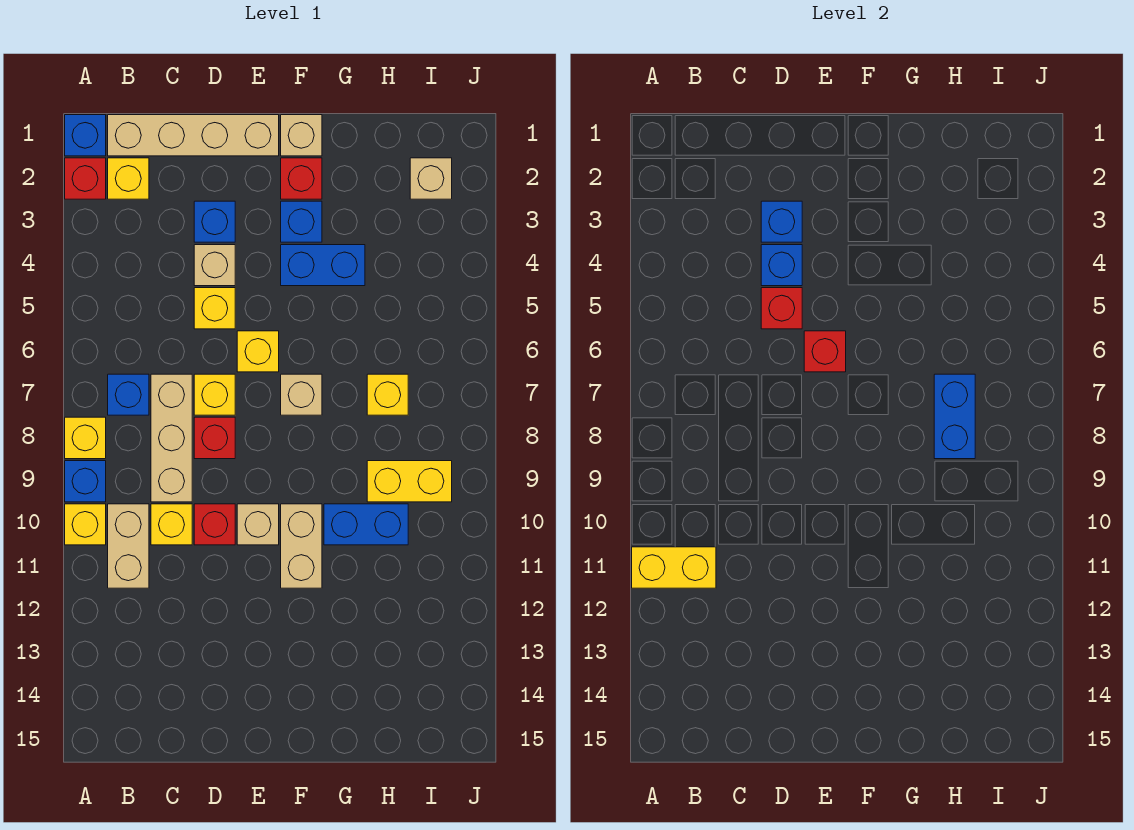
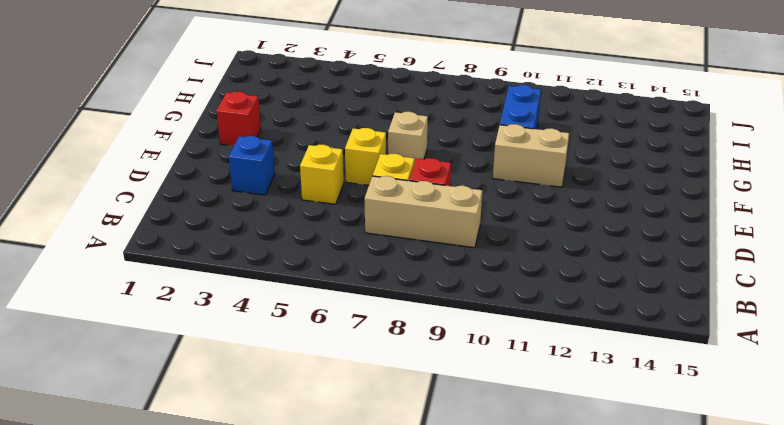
none -> blue 1x1 brick [65,115,106,156]
none -> red 1x1 brick [65,158,106,199]
none -> yellow 1x1 brick [65,417,106,459]
none -> blue 1x1 brick [65,461,106,502]

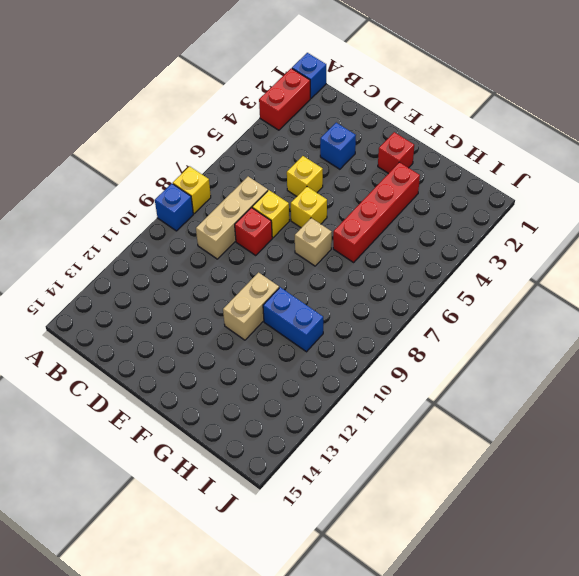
red 1x2 brick [259,68,310,130] -> red 1x1 brick [65,158,106,199]
red 1x4 brick [333,162,420,262] -> blue 1x2 brick [281,245,365,286]
none -> yellow 1x1 brick [65,504,106,545]
none -> tan 1x4 brick [108,115,279,156]
none -> yellow 1x1 brick [108,158,149,199]
none -> blue 1x1 brick [108,374,149,415]

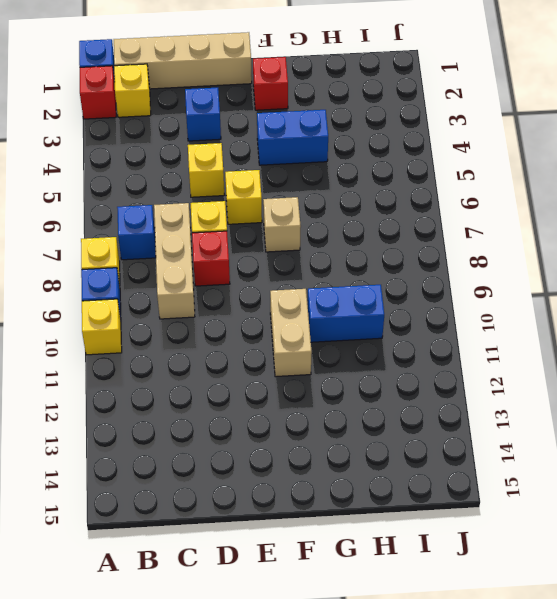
none -> tan 1x2 brick [108,504,149,588]
none -> yellow 1x1 brick [151,504,192,545]
none -> tan 1x1 brick [194,245,235,286]
none -> red 1x1 brick [194,504,235,545]

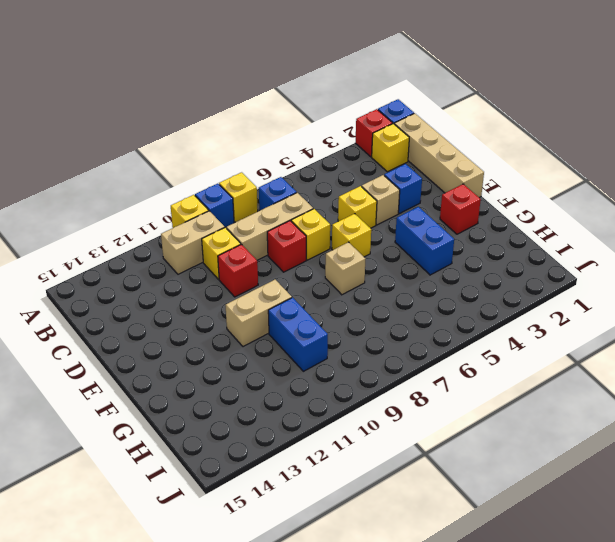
none -> tan 1x1 brick [237,504,279,545]
none -> tan 1x1 brick [281,115,322,156]
none -> blue 1x1 brick [281,201,322,242]
none -> yellow 1x1 brick [367,374,408,415]

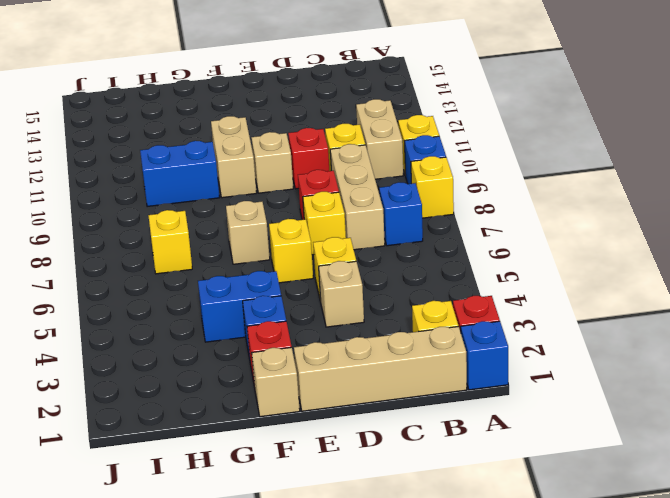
none -> blue 1x1 brick [194,201,235,242]
none -> yellow 1x2 brick [367,461,452,502]
none -> tan 1x1 brick [410,158,452,199]
none -> yellow 1x2 brick [632,547,716,588]

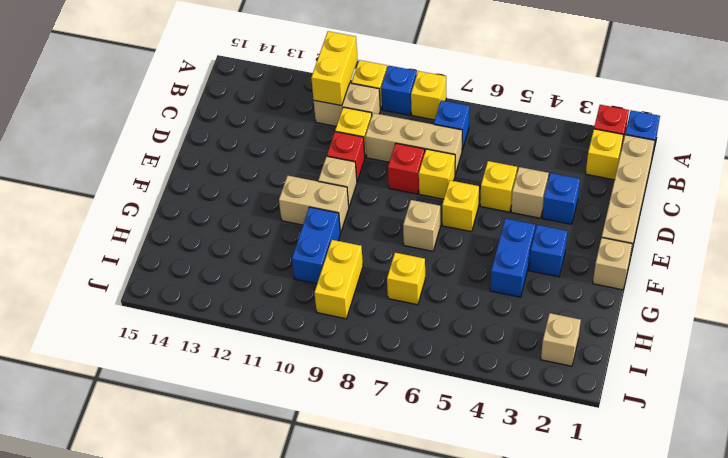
none -> red 1x1 brick [281,158,322,199]
none -> blue 1x1 brick [761,201,802,242]
none -> blue 1x1 brick [761,245,802,286]
none -> red 1x1 brick [761,288,802,329]

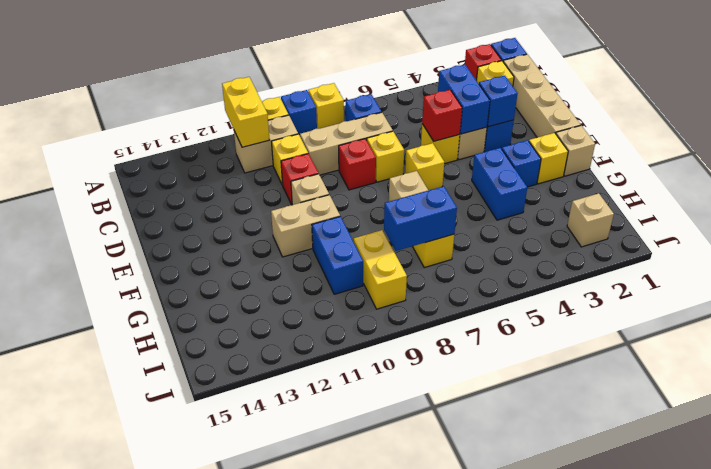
blue 1x2 brick [438,65,490,134] -> blue 1x1 brick [761,245,802,286]
yellow 1x1 brick [529,133,568,184] -> red 1x1 brick [281,158,322,199]
none -> red 1x1 brick [804,331,846,372]

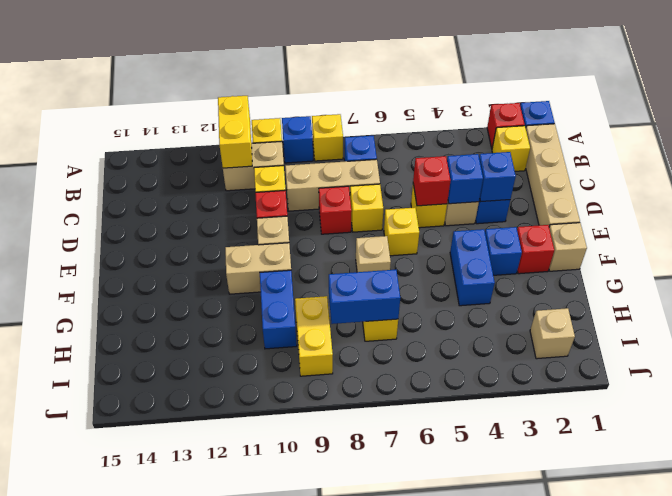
none -> red 1x1 brick [804,331,846,372]

